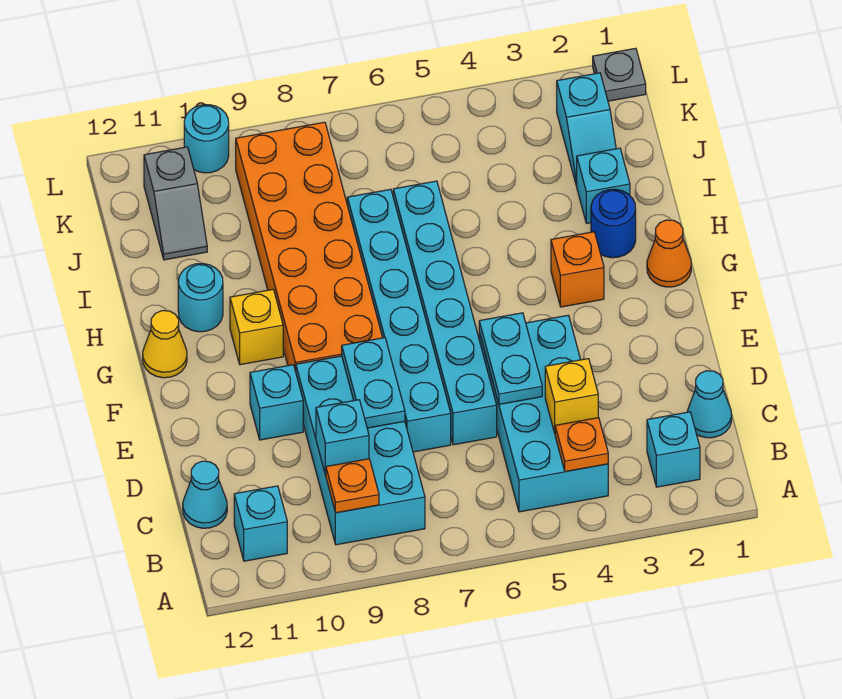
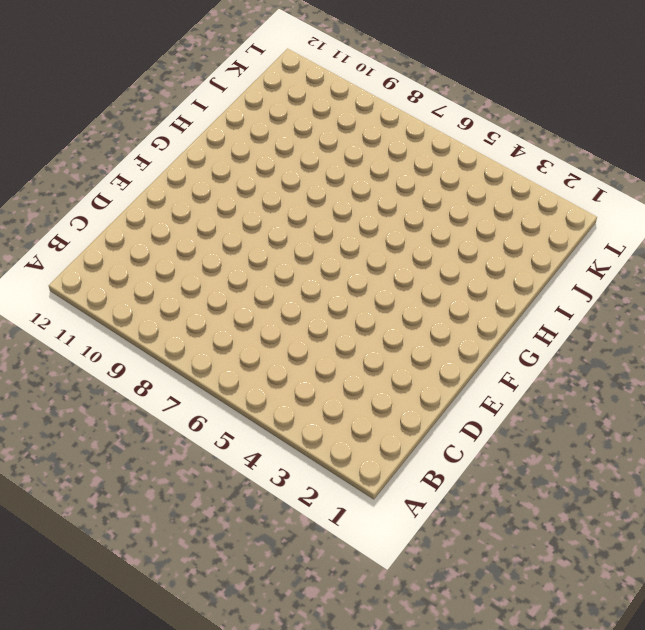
none -> cyan 1x1 brick [647,412,700,487]
none -> cyan 2x4 brick [479,315,608,512]
none -> cyan 2x4 brick [296,356,425,545]

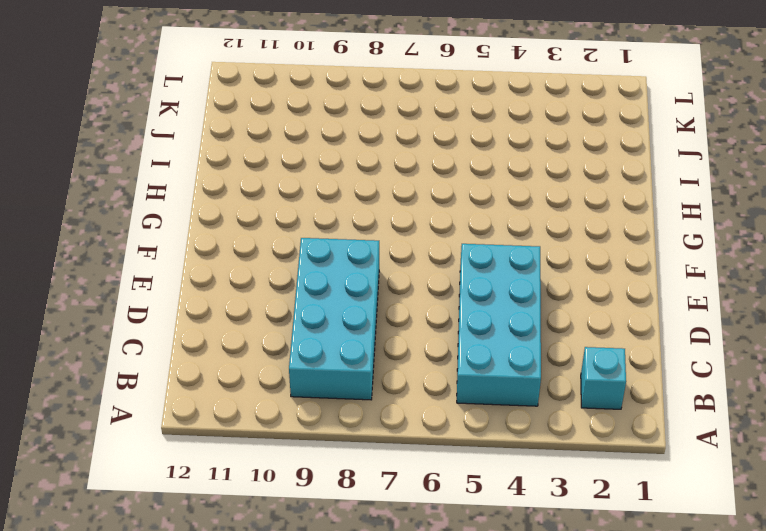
none -> cyan 1x1 brick [234,486,287,561]
none -> cyan 1x1 cone [687,371,732,438]
none -> cyan 1x1 cone [183,461,227,528]

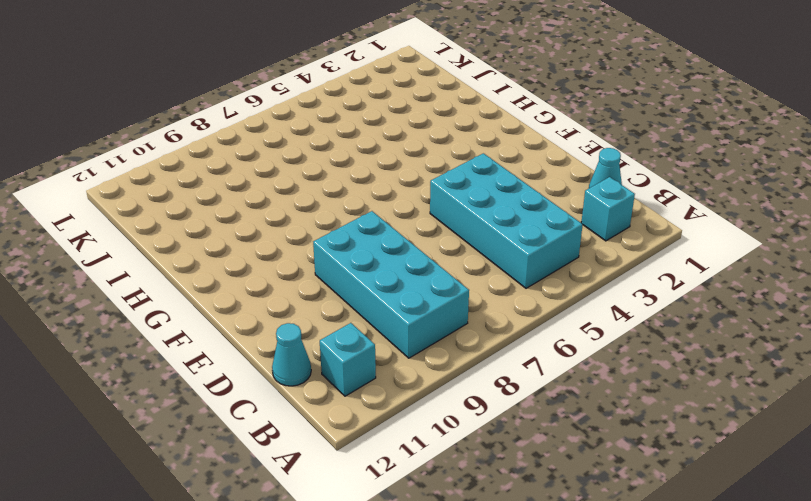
none -> cyan 1x6 brick [393,181,497,445]
none -> cyan 1x6 brick [347,189,451,452]
none -> cyan 1x1 brick [250,365,303,440]

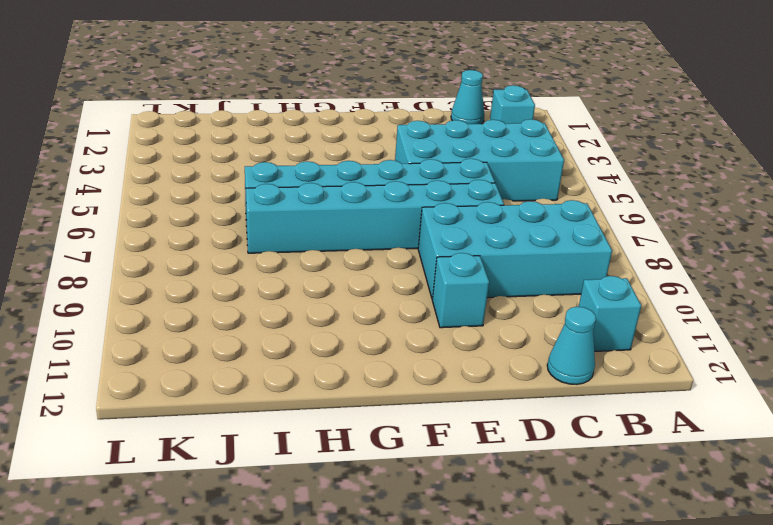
none -> orange 2x6 brick [236,122,383,371]
none -> orange 1x1 cone [647,220,691,287]
none -> orange 1x1 brick [551,232,604,307]

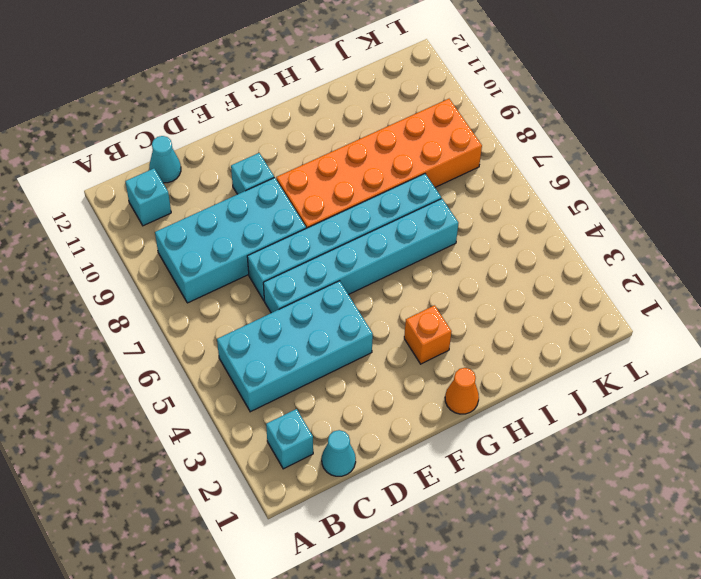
none -> yellow 1x1 brick [230,290,283,365]
none -> yellow 1x1 cone [143,311,187,378]
none -> blue 1x1 round brick [591,189,636,258]

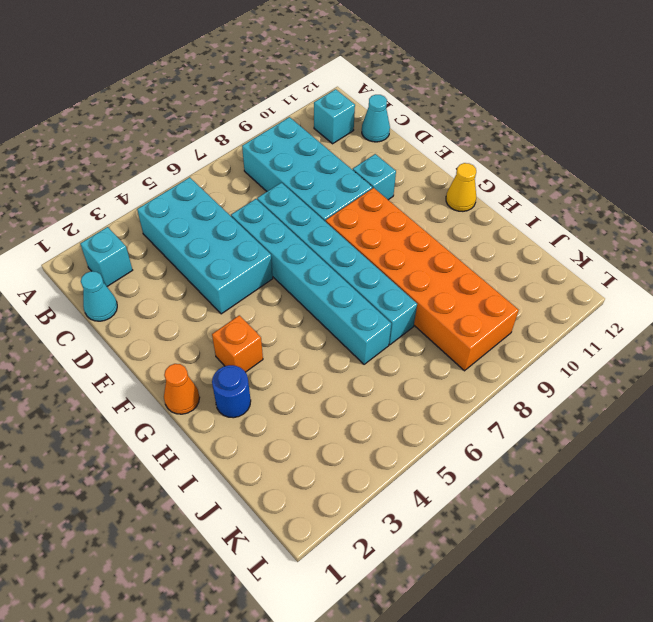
none -> yellow 1x1 brick [230,290,283,365]
none -> cyan 1x1 round brick [178,263,223,332]
none -> cyan 1x1 brick [577,148,630,223]

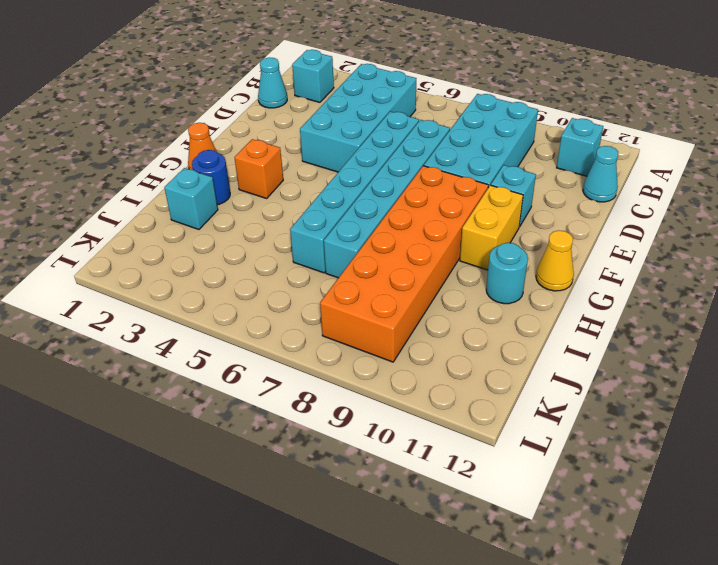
yellow 1x2 brick [460,185,523,270] -> yellow 1x1 brick [230,290,283,365]
none -> cyan 1x2 slope [557,73,616,186]
none -> grey 1x2 slope [144,147,207,260]
none -> grey 1x1 plate [593,48,646,101]

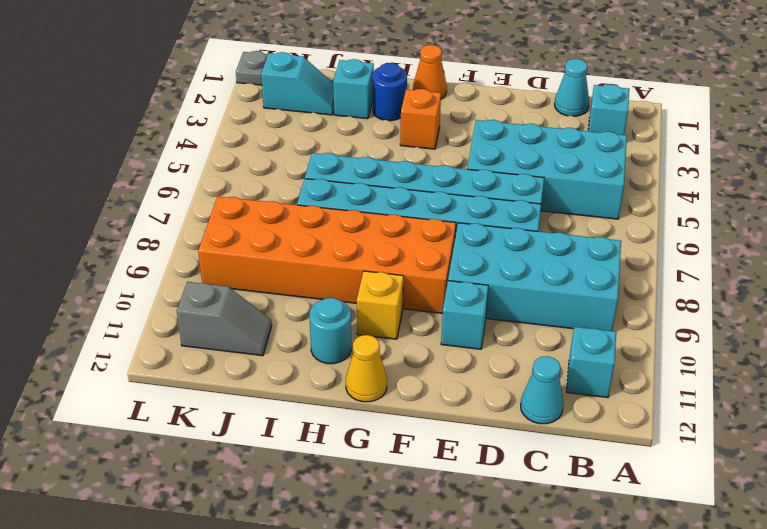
none -> cyan 1x1 round brick [184,105,229,173]
none -> orange 1x1 plate [555,418,608,472]
none -> orange 1x1 plate [326,459,379,513]

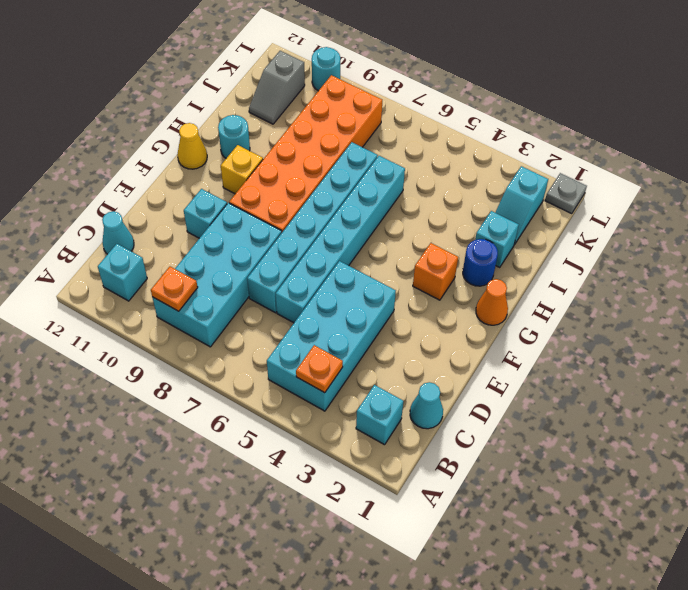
none -> yellow 1x1 brick [545,359,598,433]
none -> cyan 1x1 brick [316,400,369,475]
none -> cyan 1x2 plate [479,313,542,404]

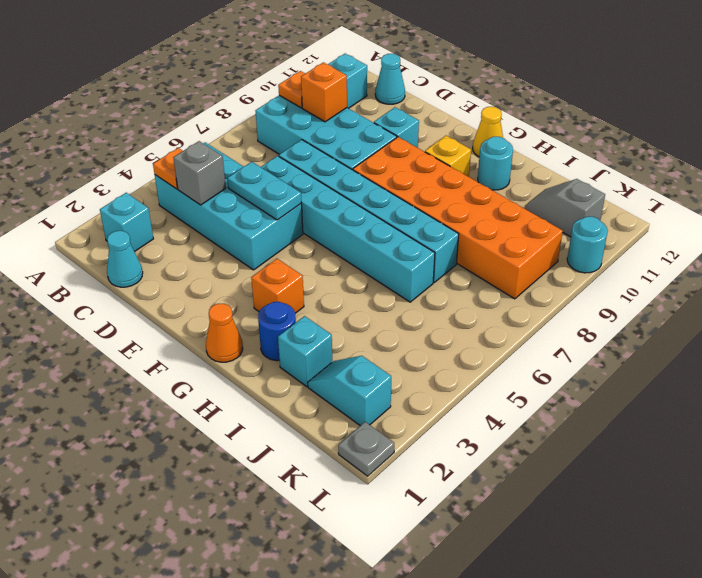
grey 1x1 brick [173,141,226,205] -> yellow 1x1 brick [545,359,598,433]
orange 1x1 brick [301,62,347,122] -> cyan 1x1 brick [316,400,369,475]
none -> cyan 1x2 plate [342,338,405,428]

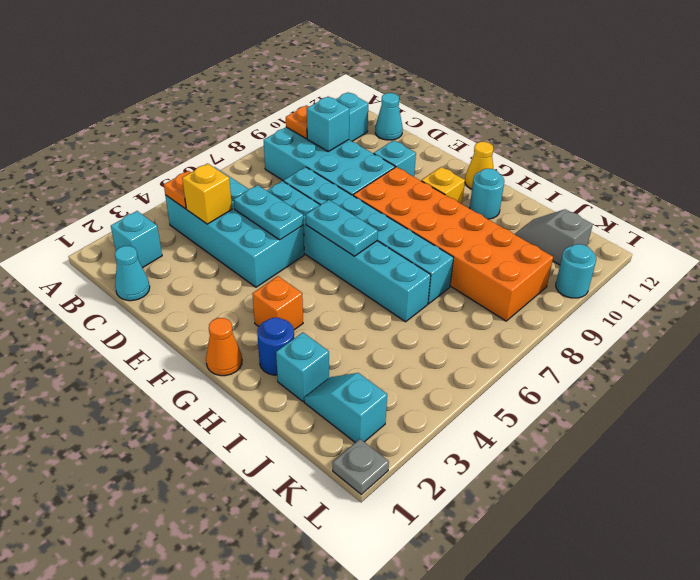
cyan 1x2 plate [306,200,378,256] -> cyan 1x2 plate moved to [342,338,405,428]

